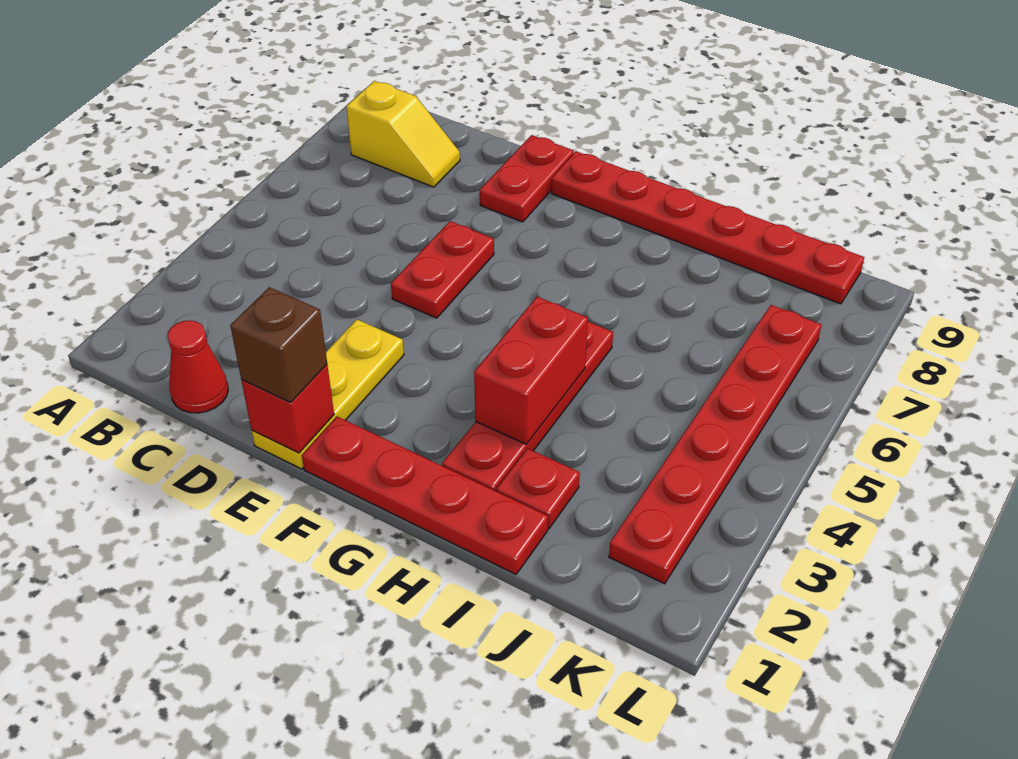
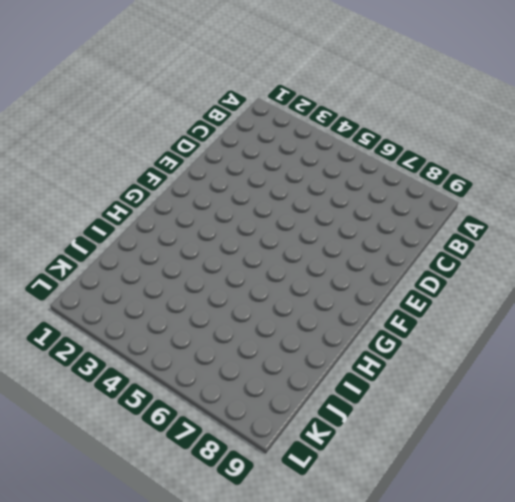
none -> yellow 1x2 slope [346,81,460,187]
none -> red 1x1 cone [167,320,228,413]
none -> yellow 1x3 plate [252,320,404,469]

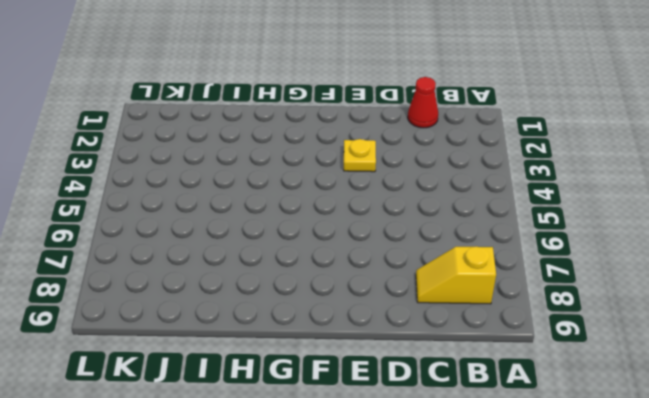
yellow 1x1 plate [344,139,376,172] -> yellow 1x3 plate [252,320,404,469]
none -> red 1x2 plate [391,221,494,318]
none -> red 1x2 plate [480,135,574,222]
none -> red 1x4 plate [302,416,548,574]

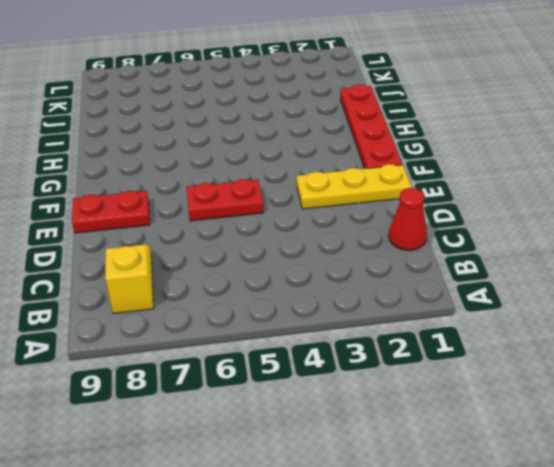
none -> red 1x6 plate [551,151,864,304]
none -> red 1x4 plate [442,322,613,491]
none -> red 1x1 plate [496,448,580,529]

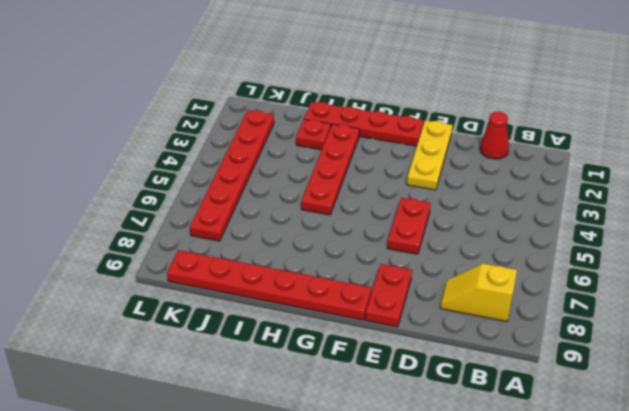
none -> red 1x1 brick [241,365,334,453]
none -> red 1x2 brick [474,297,588,444]
none -> brown 1x1 brick [230,287,327,403]

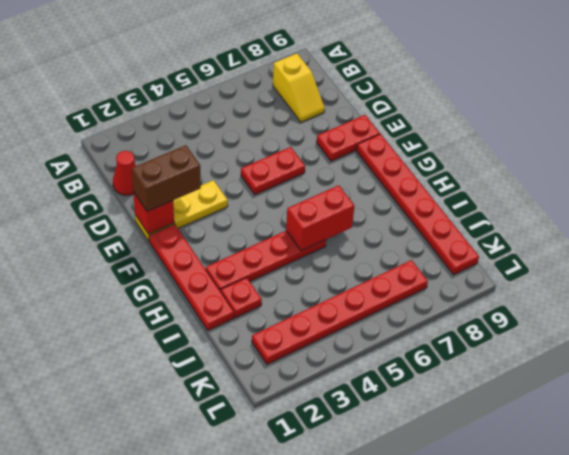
brown 1x2 brick [132,145,201,212] -> brown 1x1 brick [230,287,327,403]
red 1x2 brick [286,185,354,251] -> red 1x2 brick moved to [474,297,588,444]

